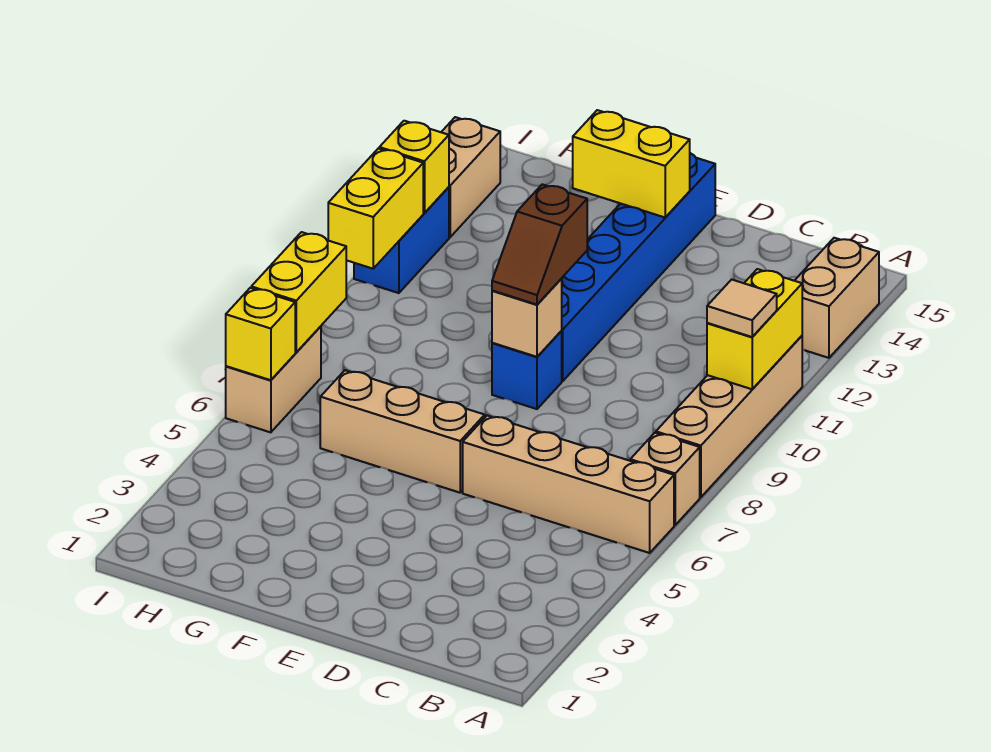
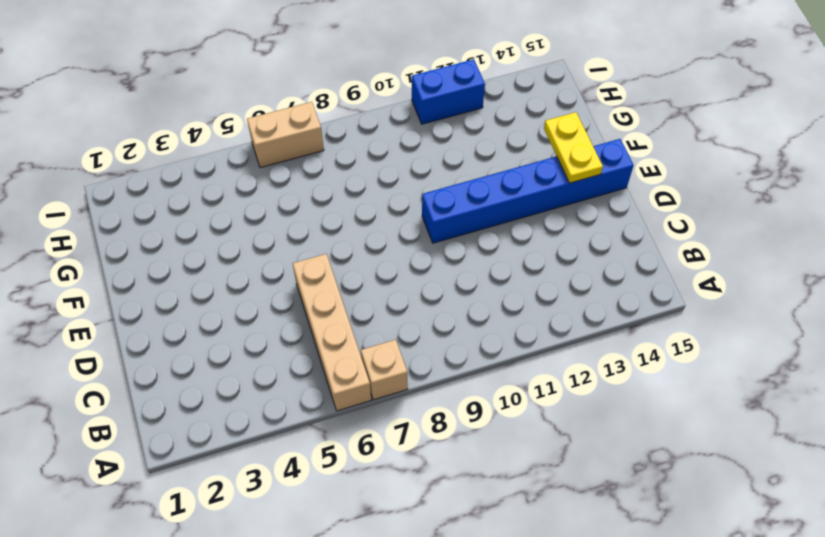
yellow 1x2 plate [544,112,603,183] -> yellow 1x2 brick [573,110,690,217]
none -> tan 1x4 brick [656,336,802,497]
none -> tan 1x2 brick [795,238,879,358]
none -> tan 1x3 brick [320,370,485,493]

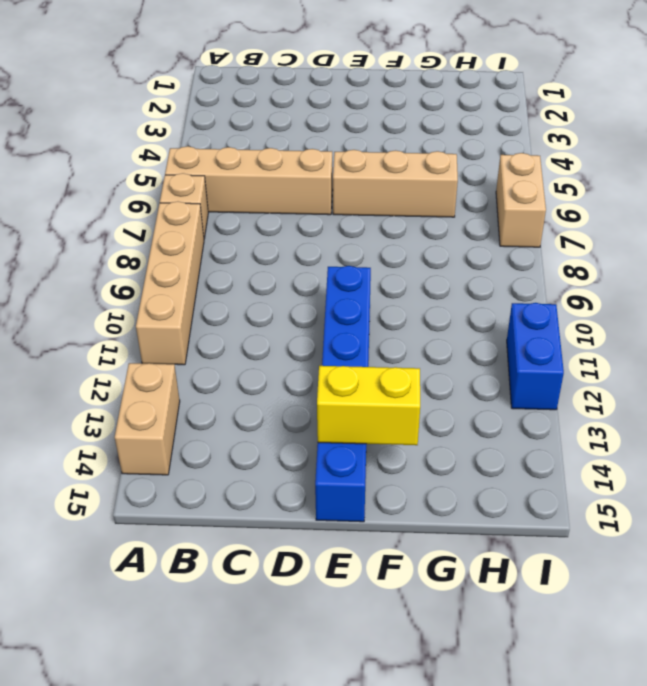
none -> blue 1x1 brick [492,331,562,409]
none -> tan 1x2 brick [442,117,500,237]
none -> yellow 1x2 brick [707,269,802,389]

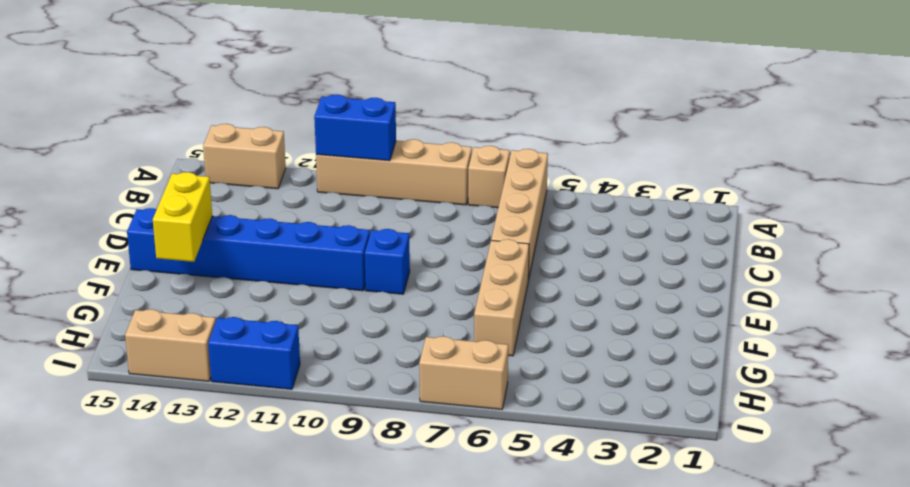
blue 1x2 brick [314,94,396,161] -> yellow 1x2 brick [707,269,802,389]
none -> tan 1x1 brick [492,279,562,357]
none -> yellow 1x1 brick [226,288,295,380]
none -> yellow 1x2 brick [251,232,346,352]

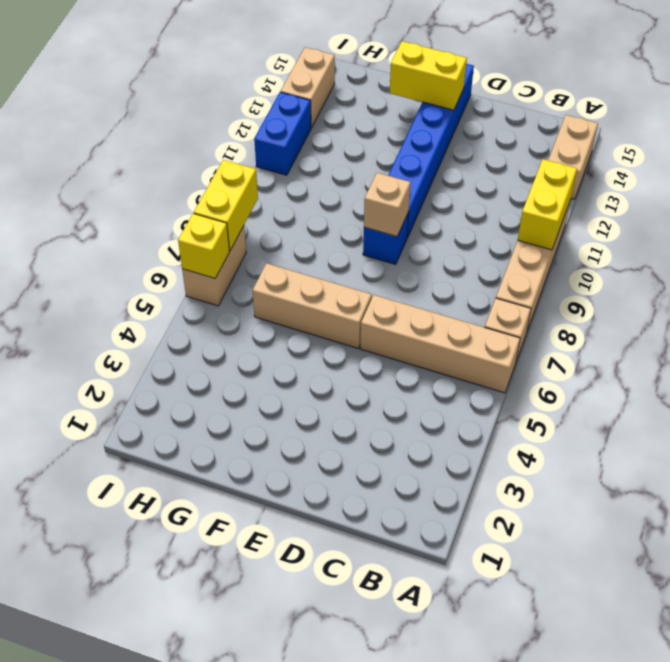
none -> yellow 1x2 brick [328,148,423,269]
none -> yellow 1x1 brick [379,121,449,213]
none -> tan 1x1 tile [707,279,777,337]

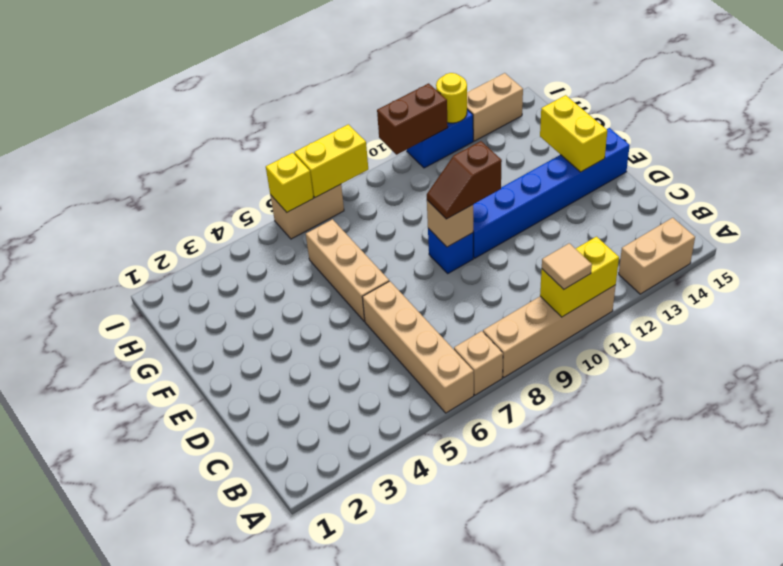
brown 1x2 brick [377,83,448,155] -> yellow 1x2 brick [328,148,423,269]
yellow 1x1 round brick [436,73,467,123] -> yellow 1x1 brick [379,121,449,213]

